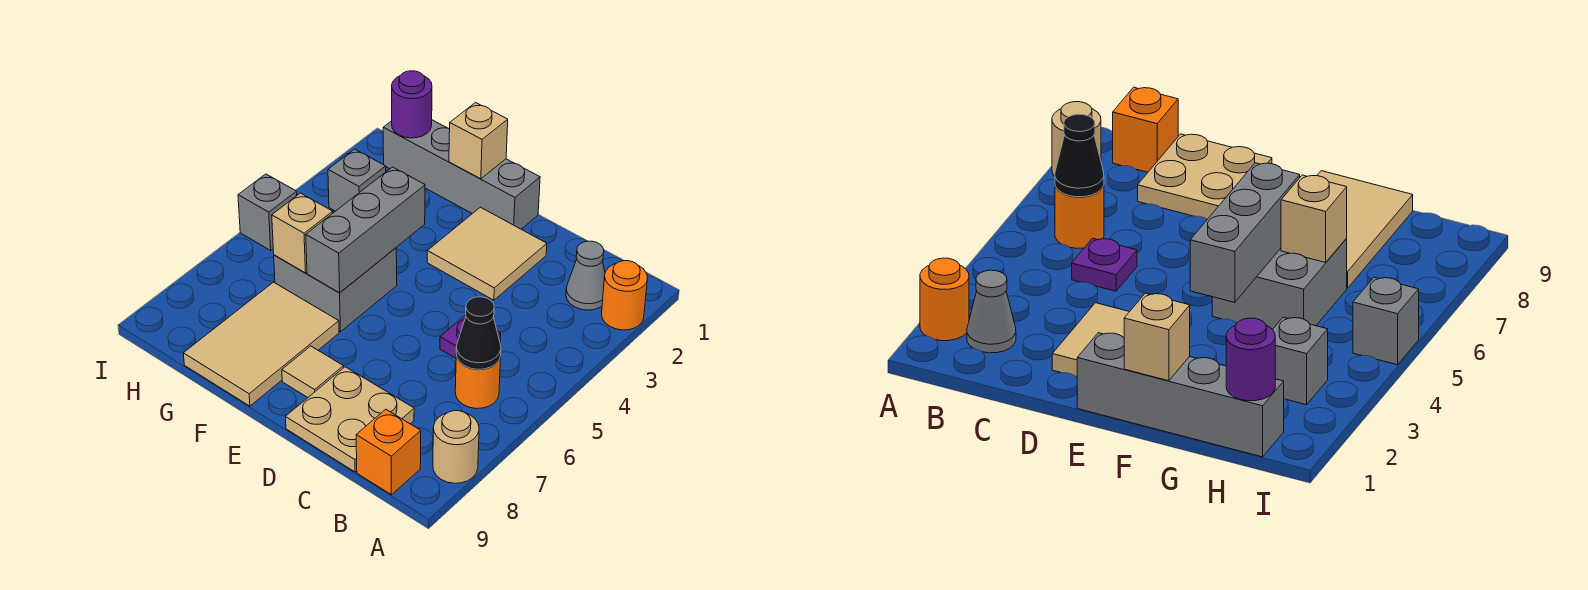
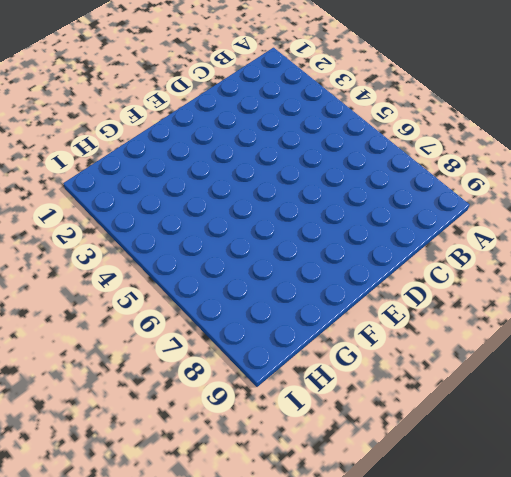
none -> orange 1x1 round brick [602,261,648,330]
none -> tan 1x1 round brick [433,411,479,483]
none -> grey 1x1 cone [566,241,605,310]

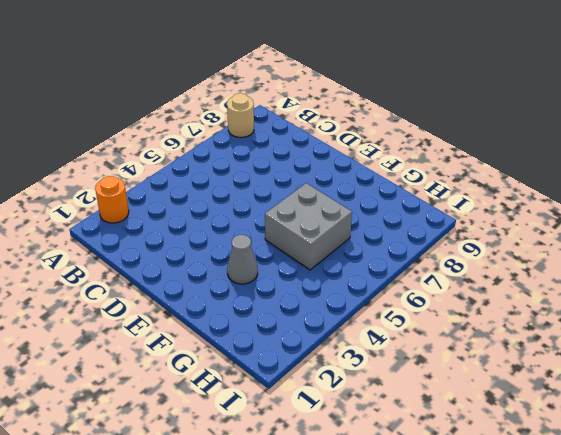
grey 1x1 cone [227,235,258,284] -> grey 1x1 cone moved to [566,241,605,310]
none -> orange 1x1 round brick [455,355,501,409]
none -> orange 1x1 brick [356,409,421,495]
none -> purple 1x1 plate [440,315,501,358]

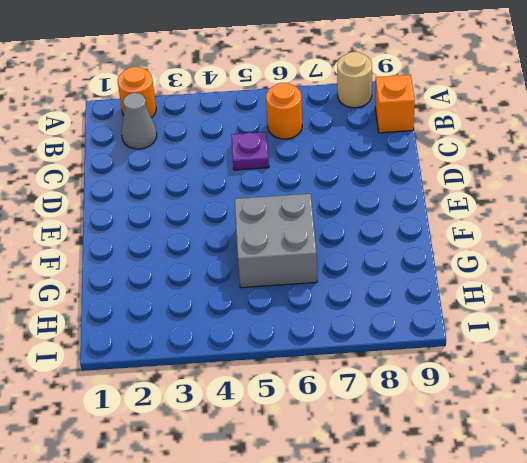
none -> tan 2x2 plate [286,367,414,472]
none -> tan 2x2 tile [427,207,547,300]
none -> grey 1x4 brick [383,120,540,229]

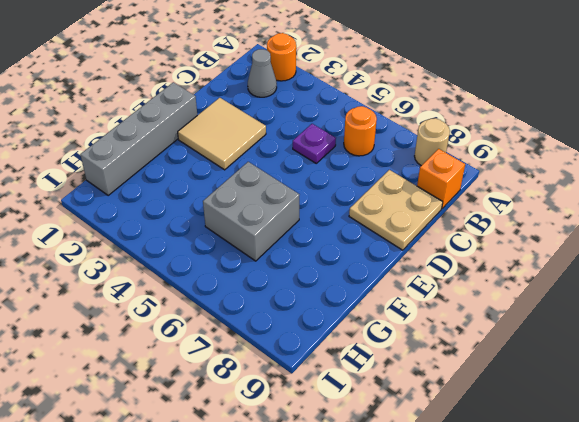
none -> tan 1x1 tile [282,346,344,397]
none -> tan 2x3 tile [183,282,339,406]
none -> grey 1x1 brick [328,149,386,211]

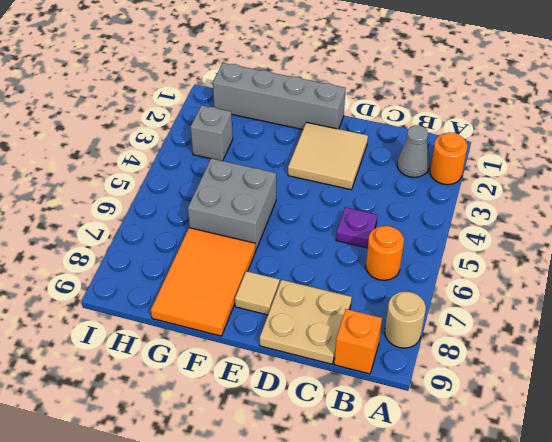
orange 2x3 tile [151,228,256,336] -> tan 2x3 tile [183,282,339,406]
none -> grey 1x1 brick [238,174,297,250]
none -> black 1x1 cone [456,297,501,369]
none -> tan 1x1 brick [449,103,508,179]

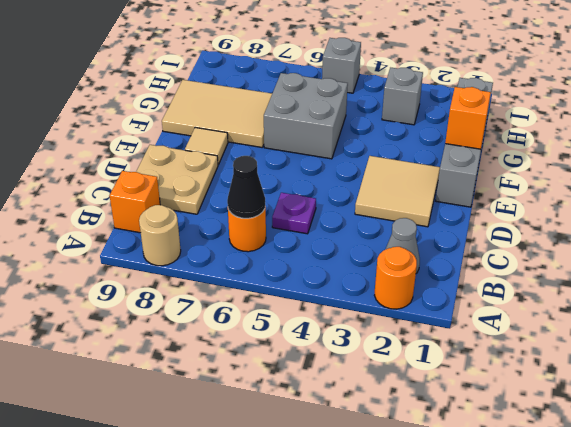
orange 1x1 brick [445,87,491,149] -> tan 1x1 brick [449,103,508,179]
none -> grey 1x3 brick [306,167,425,293]
none -> tan 1x1 brick [272,193,333,273]
none -> purple 1x1 round brick [392,71,432,138]

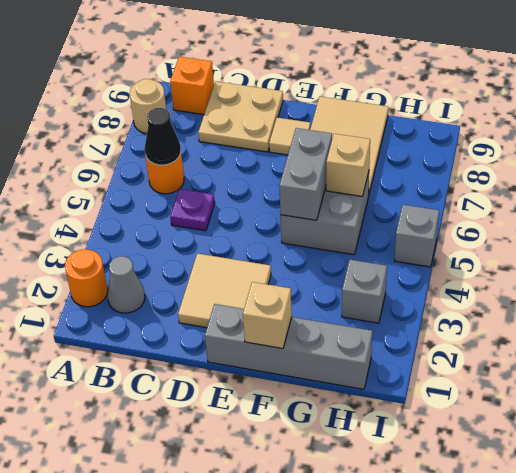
grey 1x2 brick [279,128,332,220] -> grey 1x3 brick [306,167,425,293]
none -> purple 1x1 round brick [392,71,432,138]

